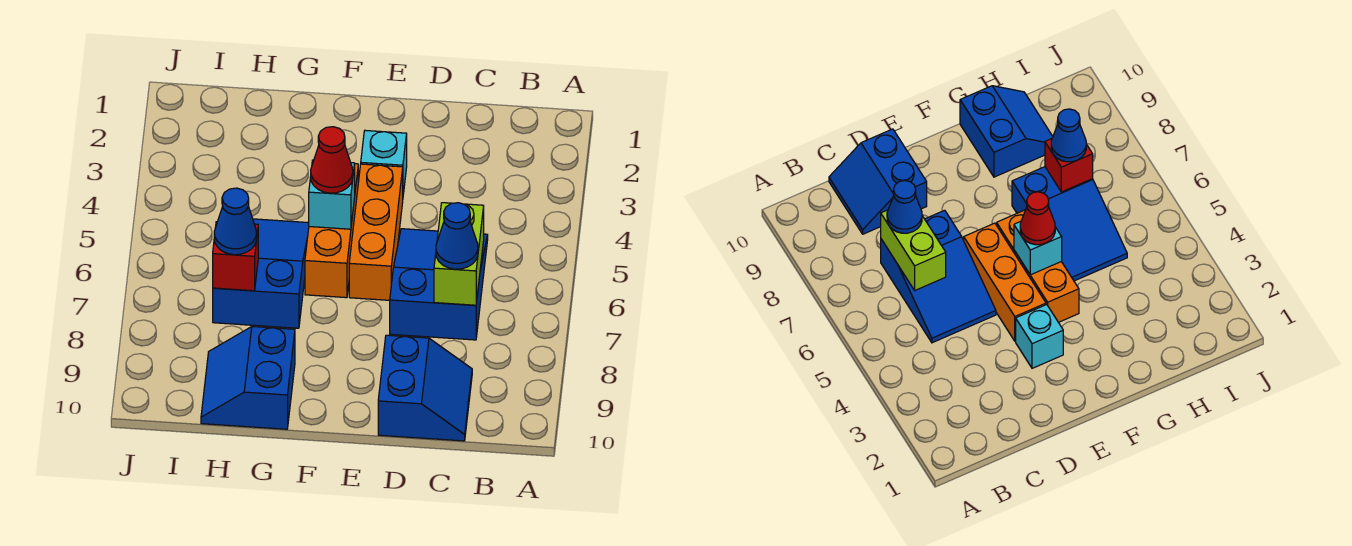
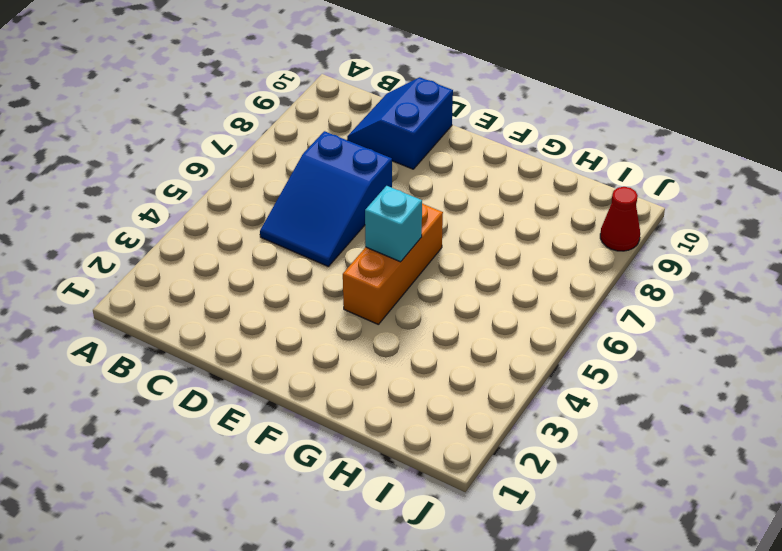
red 1x1 cone [600,187,640,251] -> red 1x1 cone moved to [311,127,353,193]
none -> cyan 1x1 brick [361,130,407,194]
none -> orange 1x3 brick [349,164,403,300]
none -> blue 2x3 slope [213,219,309,328]

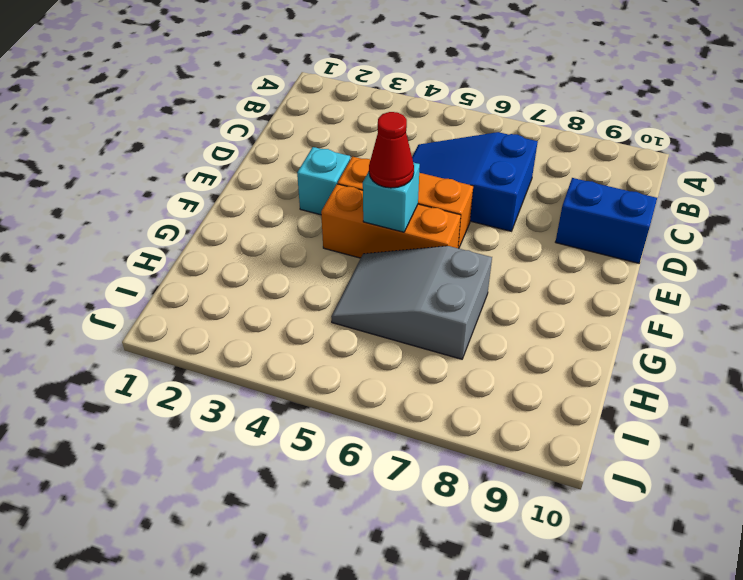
grey 2x3 slope [331,246,492,359] -> blue 2x3 slope [213,219,309,328]
none -> blue 2x2 slope [201,326,295,429]
none -> lime 1x2 brick [434,203,484,305]
none -> red 1x1 brick [213,222,258,291]

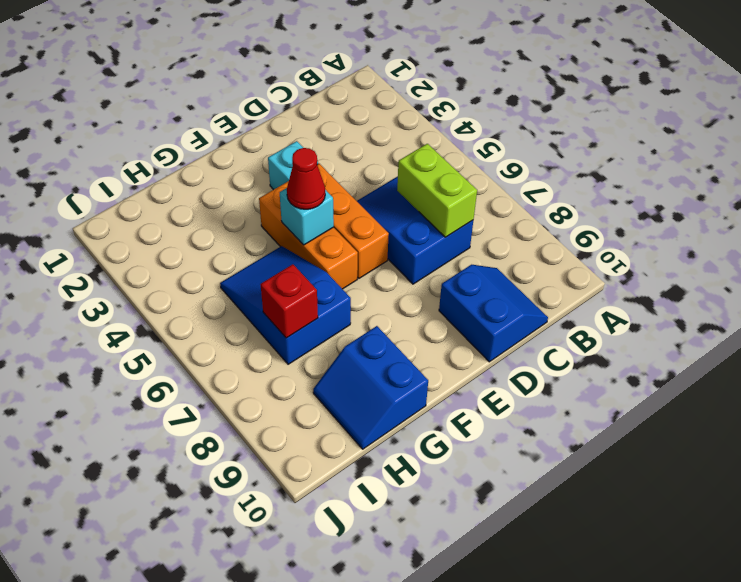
none -> blue 1x1 cone [436,203,478,269]
none -> blue 1x1 cone [214,188,257,255]

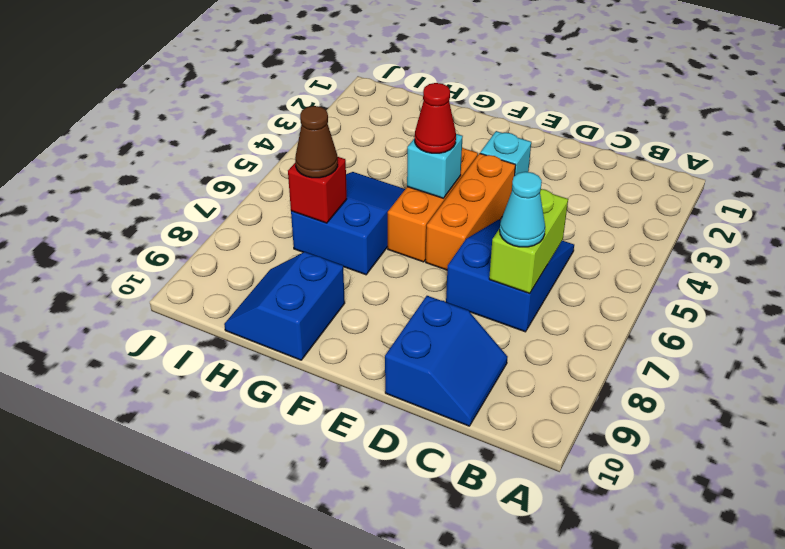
cyan 1x1 cone [500,172,545,247] -> blue 1x1 cone [436,203,478,269]
brown 1x1 cone [295,106,338,178] -> blue 1x1 cone [214,188,257,255]

